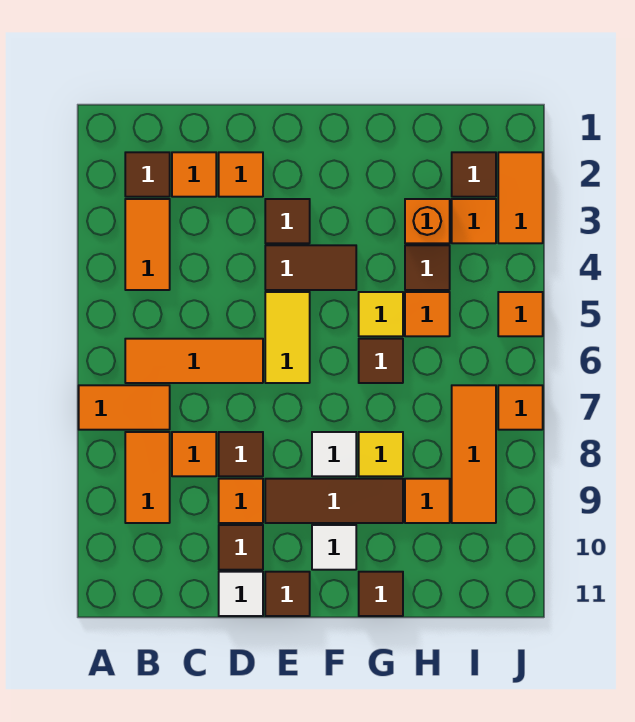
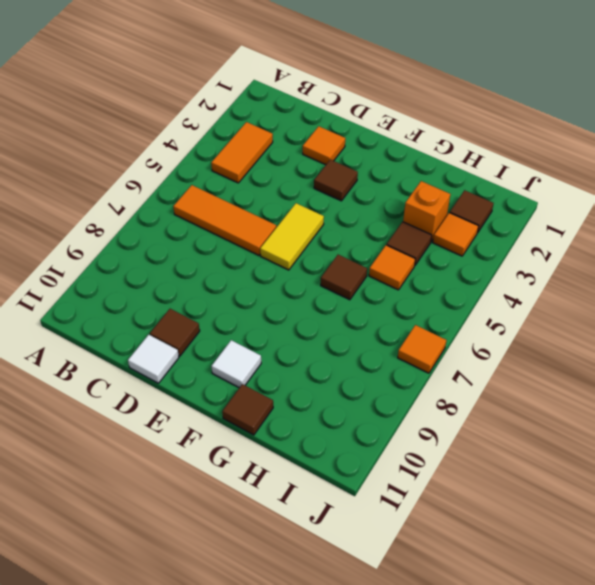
none -> orange 1x2 tile [79,385,170,430]
none -> brown 1x1 tile [125,152,170,197]
none -> orange 1x2 tile [125,432,170,523]
none -> orange 1x1 tile [172,152,216,197]

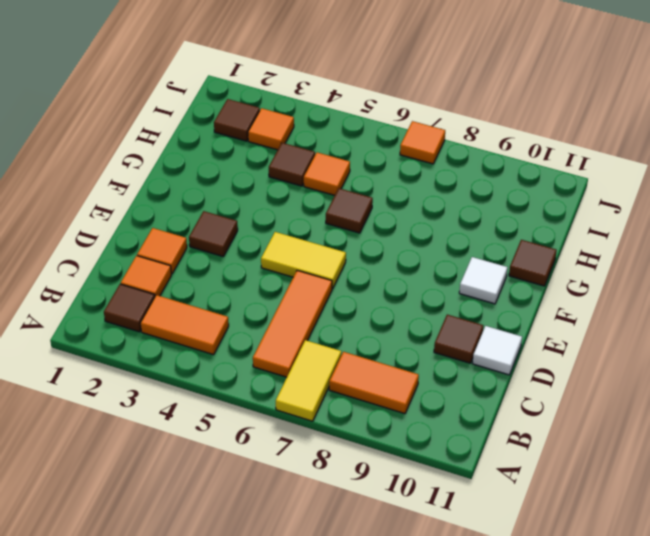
yellow 1x2 tile [276,340,341,421] -> orange 1x2 tile [79,385,170,430]
none -> orange 1x1 tile [172,432,216,476]
none -> brown 1x1 tile [219,432,263,476]
none -> orange 1x1 tile [219,479,263,523]
none -> brown 1x2 tile [265,245,356,290]

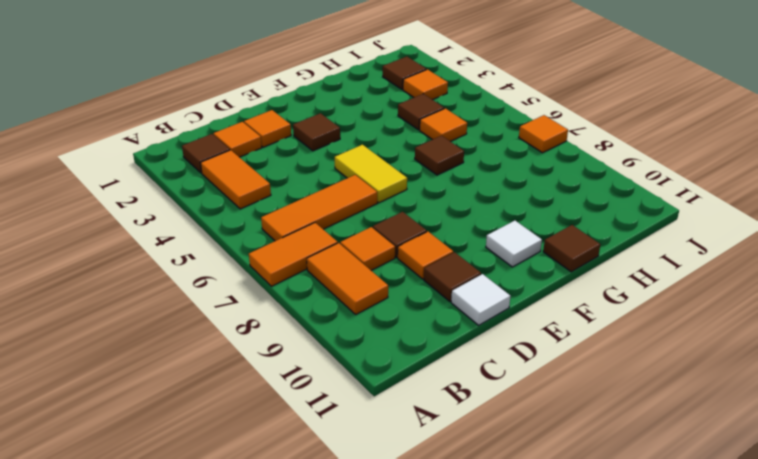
none -> brown 1x2 tile [265,245,356,290]
none -> brown 1x3 tile [265,479,403,523]
none -> brown 1x1 tile [265,572,310,616]
none -> white 1x1 tile [312,432,356,476]

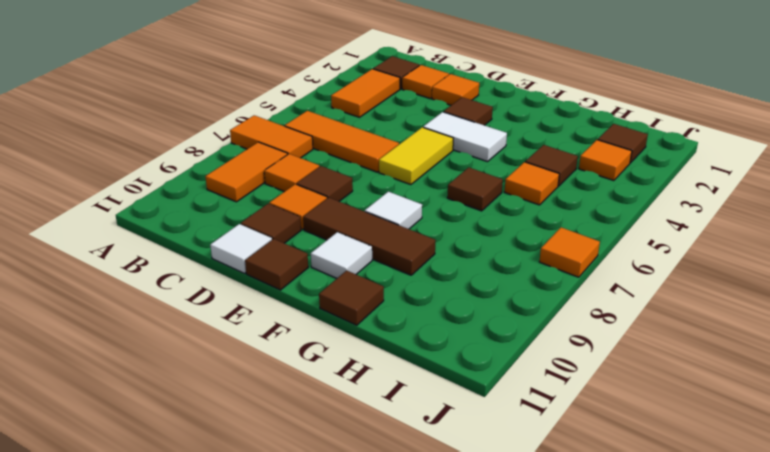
white 1x2 tile [423,112,507,162] -> brown 1x2 tile [265,245,356,290]
none -> yellow 1x1 tile [359,292,403,336]
none -> yellow 1x1 tile [359,432,403,476]
none -> orange 1x1 brick [405,199,450,243]
none -> orange 1x1 tile [405,479,450,523]

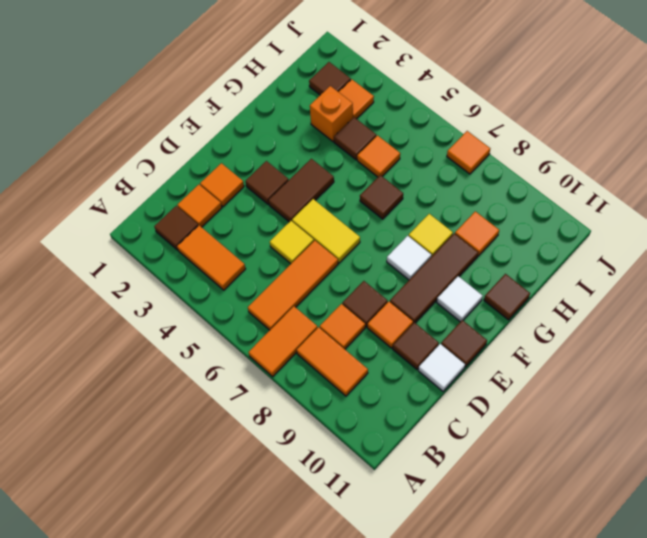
yellow 1x1 tile [270,221,314,264] -> yellow 1x1 tile moved to [359,292,403,336]
none -> orange 1x3 tile [452,385,496,523]
none -> orange 1x2 tile [498,152,543,243]
none -> orange 1x1 tile [498,292,543,336]

